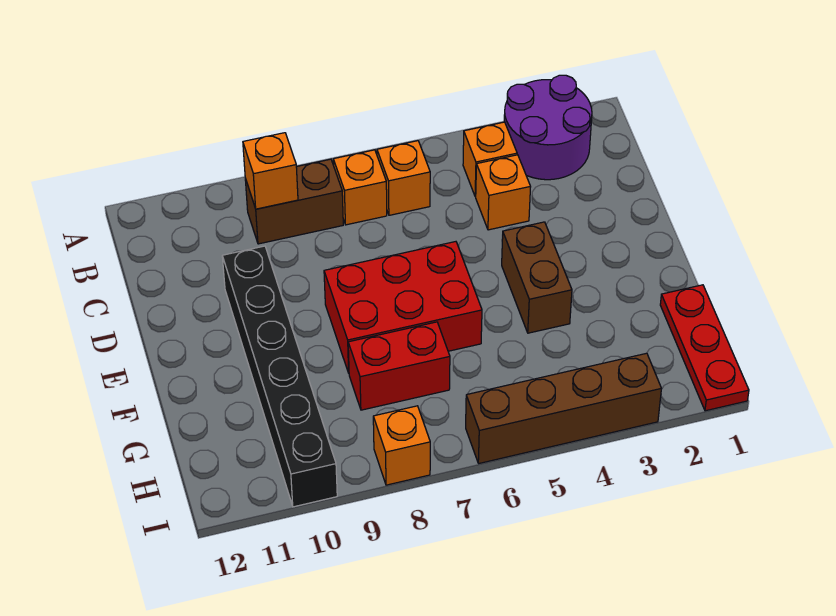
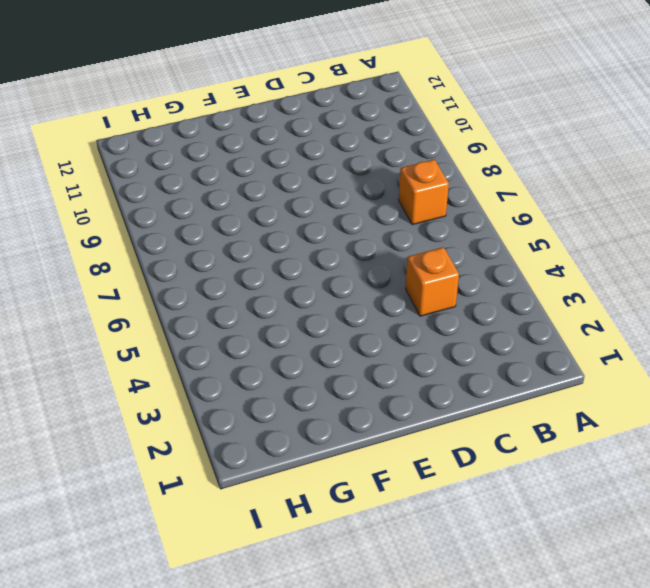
none -> purple 2x2 round brick [504,75,592,180]
none -> orange 1x1 brick [463,122,517,197]
none -> orange 1x1 brick [377,141,430,215]

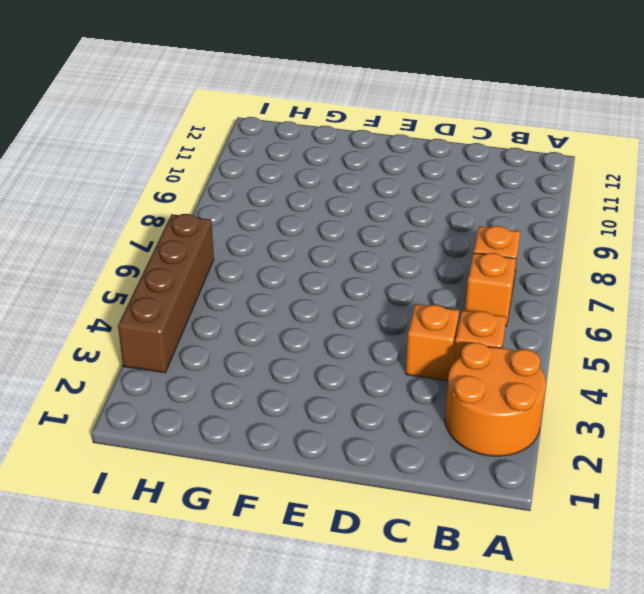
orange 2x2 round brick [445,343,546,456] -> purple 2x2 round brick [504,75,592,180]
none -> brown 1x2 brick [245,159,343,244]
none -> black 1x6 brick [222,246,337,507]
none -> brown 1x2 brick [502,222,572,333]

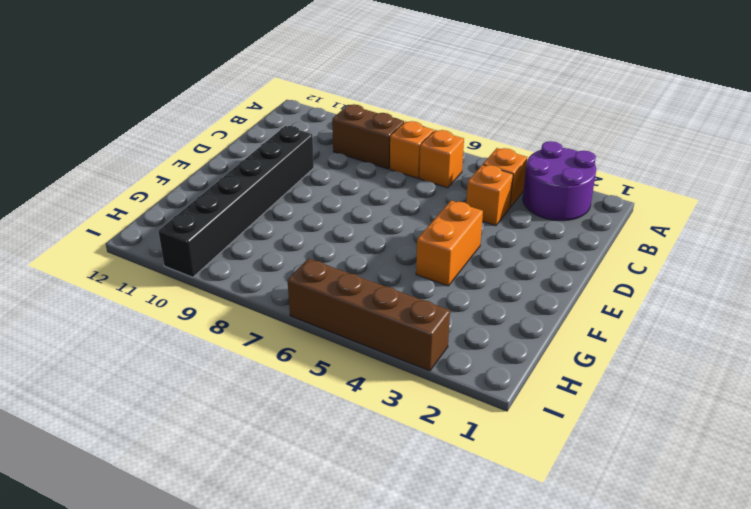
orange 1x2 brick [416,201,483,286] -> brown 1x2 brick [502,222,572,333]
none -> red 2x3 brick [324,242,482,373]
none -> red 1x3 plate [660,285,749,411]
none -> red 1x2 brick [348,322,450,410]

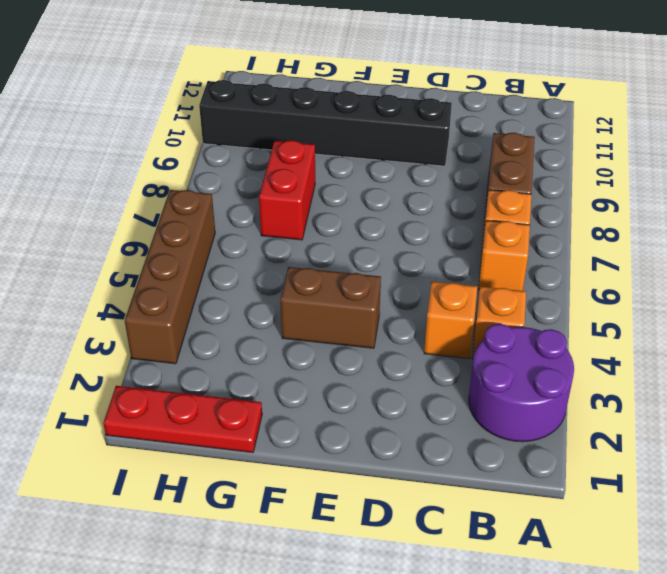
none -> red 2x3 brick [324,242,482,373]
none -> orange 1x1 brick [373,406,430,485]
none -> orange 1x1 brick [243,133,298,209]

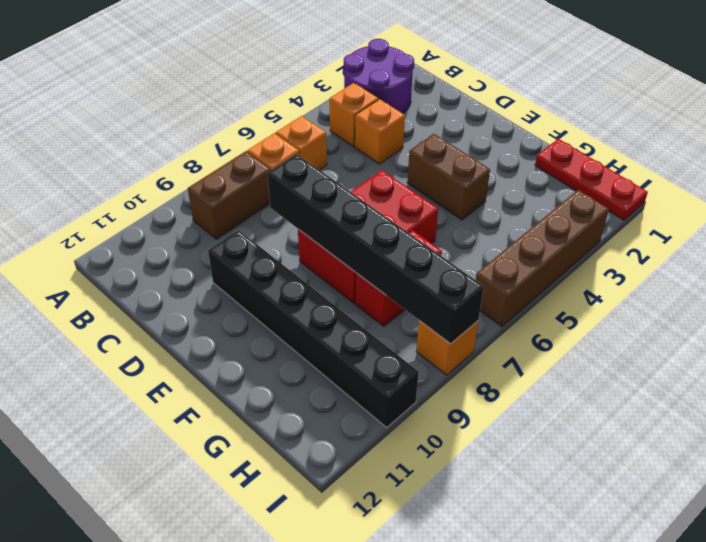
black 1x6 brick [267,154,484,344] -> none
none -> orange 1x1 brick [243,133,298,209]

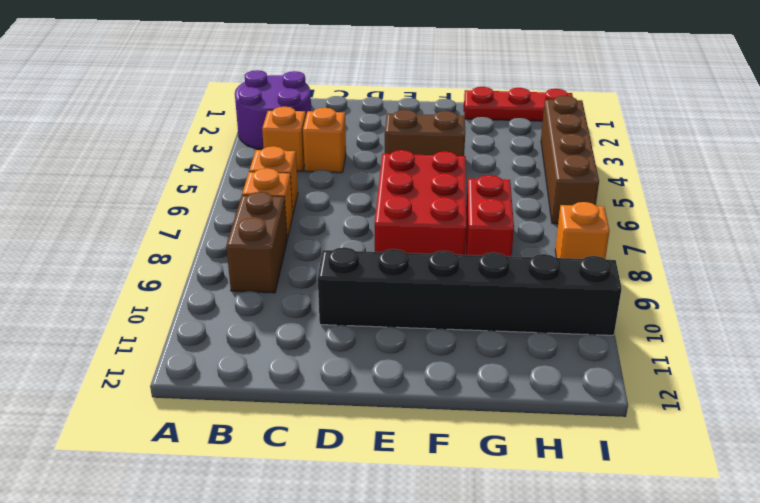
none -> orange 1x1 brick [243,133,298,209]

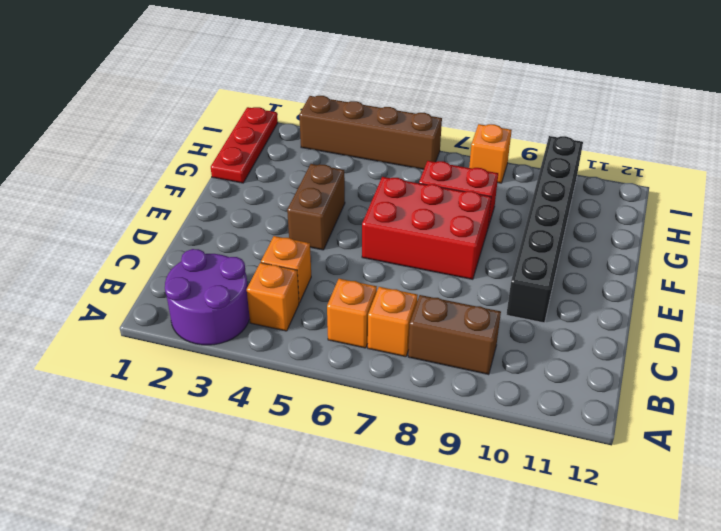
none -> orange 1x1 brick [243,133,298,209]

